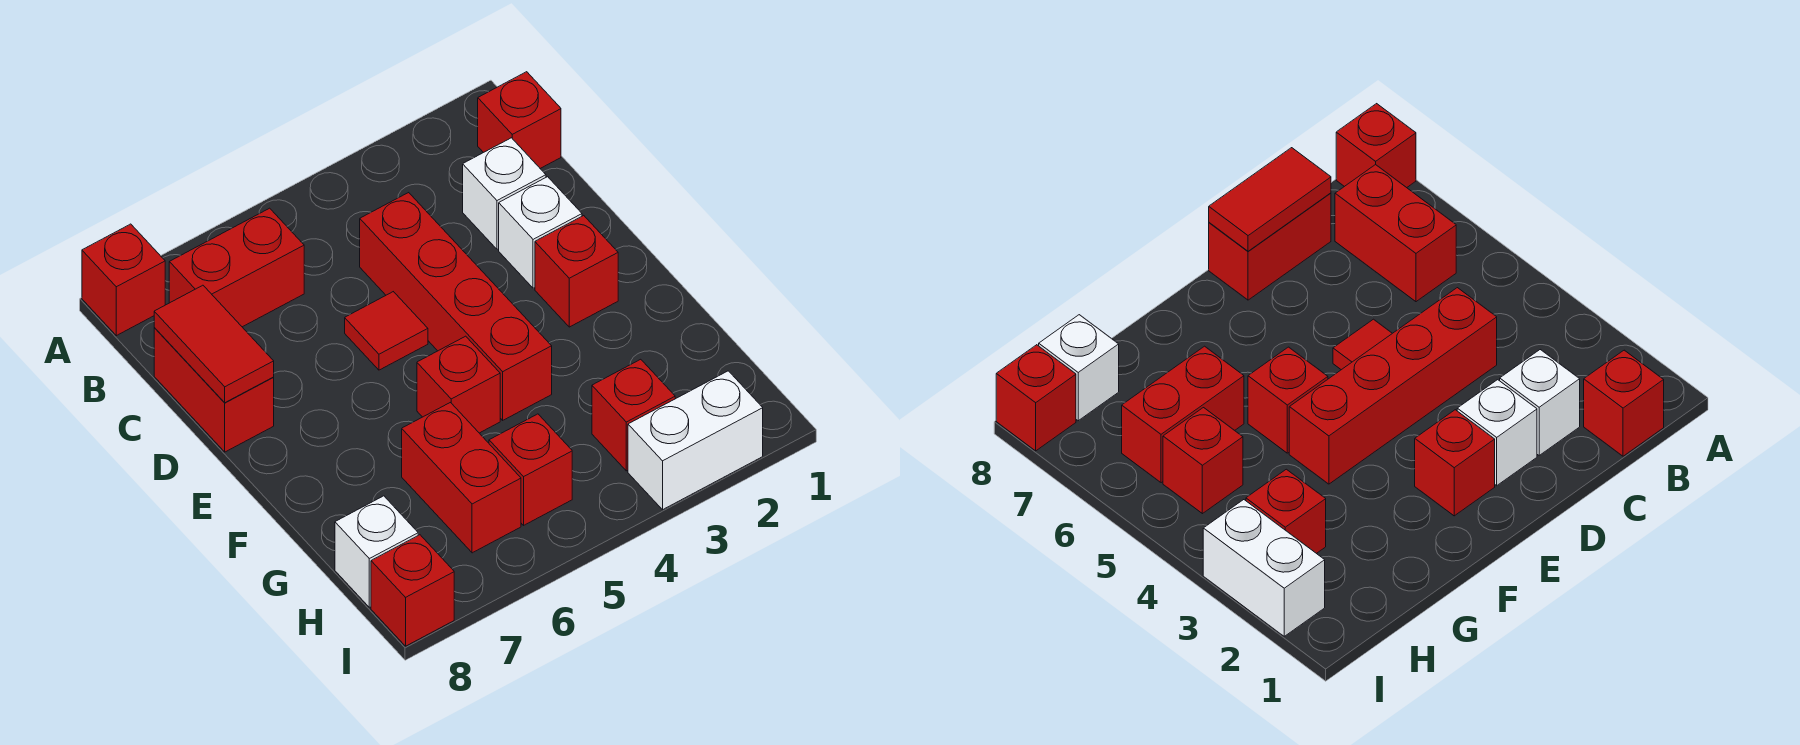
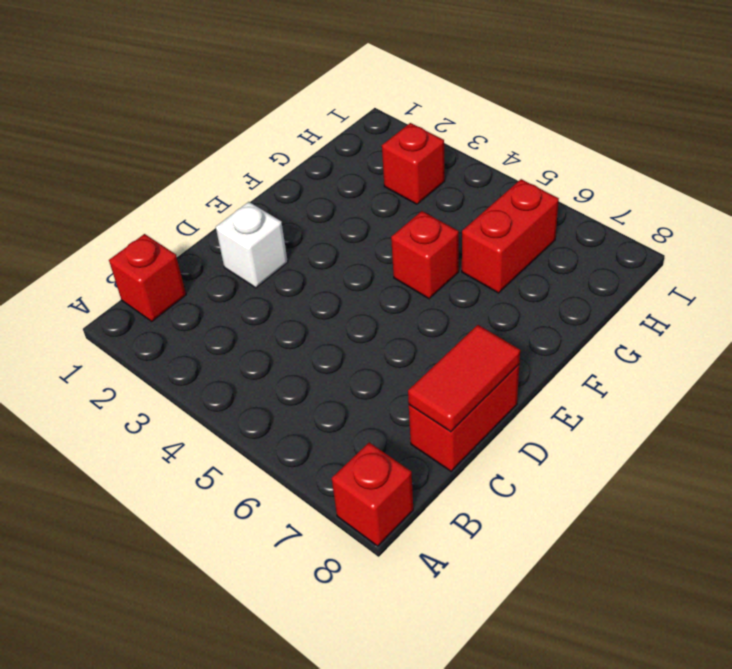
none -> red 1x2 brick [169,208,304,327]
none -> white 1x1 brick [463,138,546,249]
none -> red 1x4 brick [360,193,552,420]

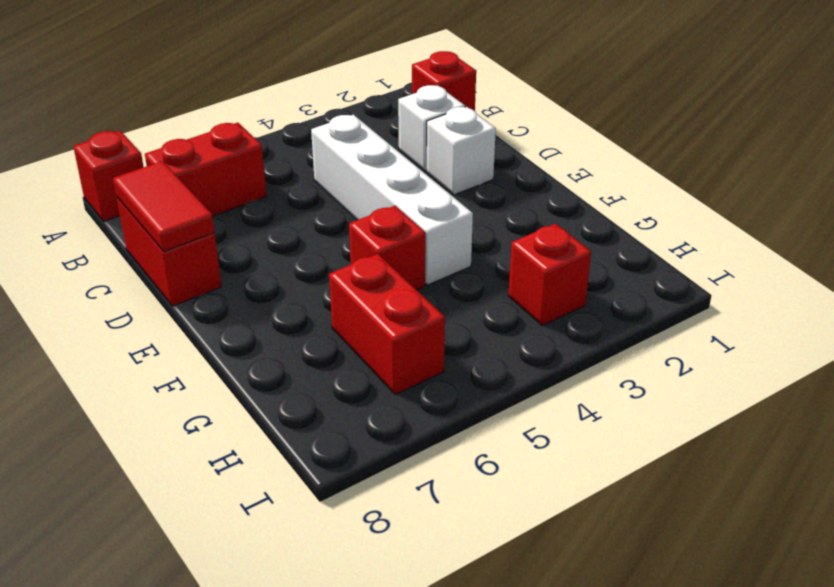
white 1x4 brick [311,115,473,285] -> red 1x4 brick [360,193,552,420]
none -> red 1x1 tile [345,292,428,370]
none -> red 1x1 brick [535,216,618,327]
none -> red 1x1 brick [489,414,572,525]

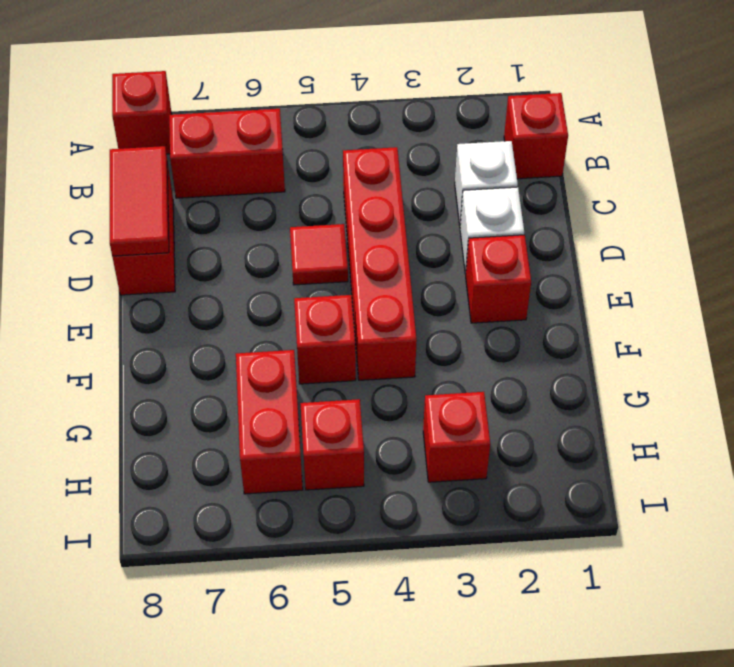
none -> white 1x1 brick [335,496,418,607]
none -> white 1x2 brick [628,371,763,510]
none -> red 1x1 brick [371,535,454,646]

